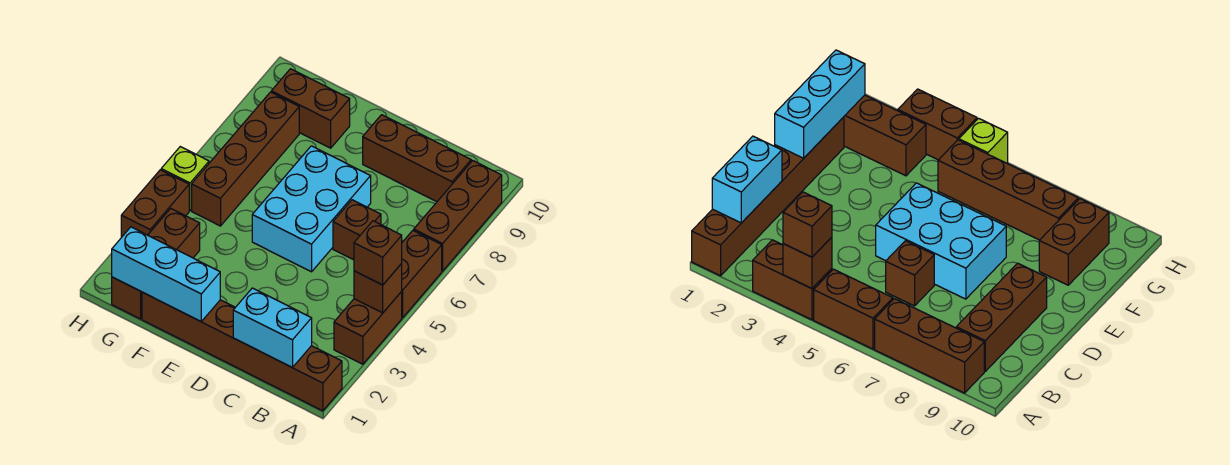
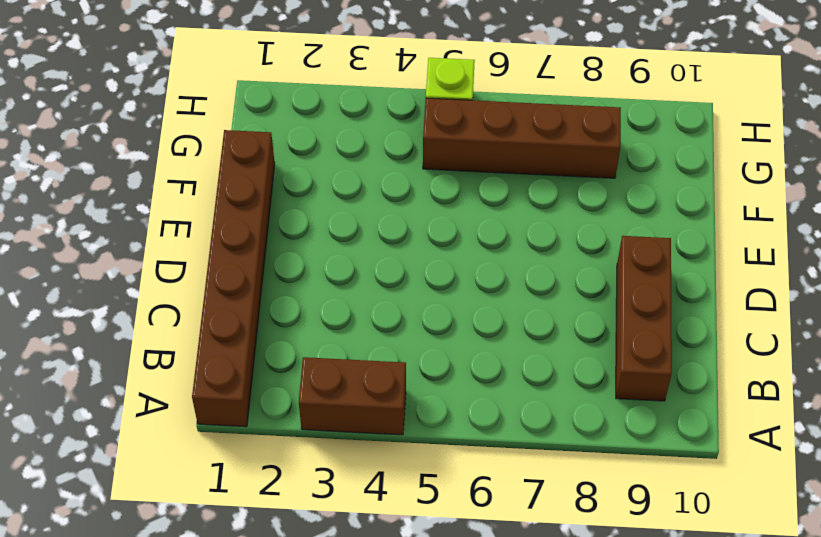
none -> brown 1x2 brick [401,230,442,318]
none -> brown 1x3 brick [414,161,502,271]
none -> brown 1x1 brick [333,200,381,260]

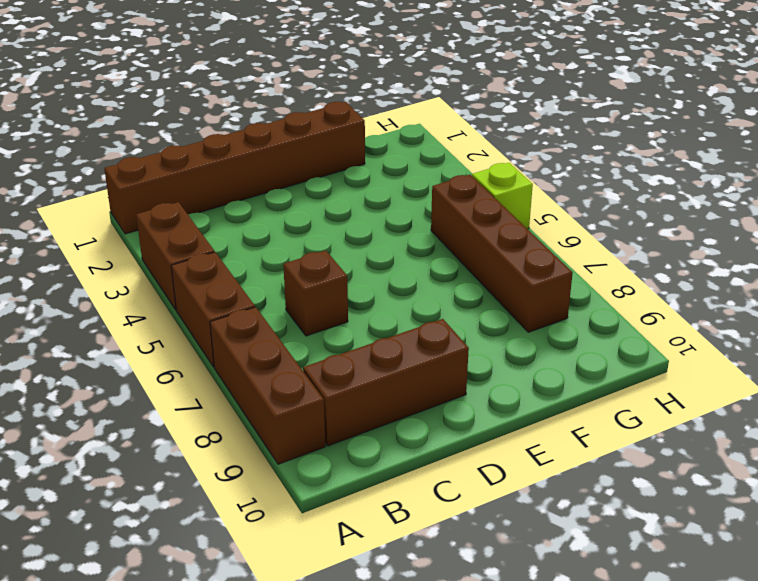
none -> cyan 2x3 brick [252,146,371,272]
none -> brown 1x2 brick [271,69,350,148]
none -> brown 1x3 brick [112,209,200,319]

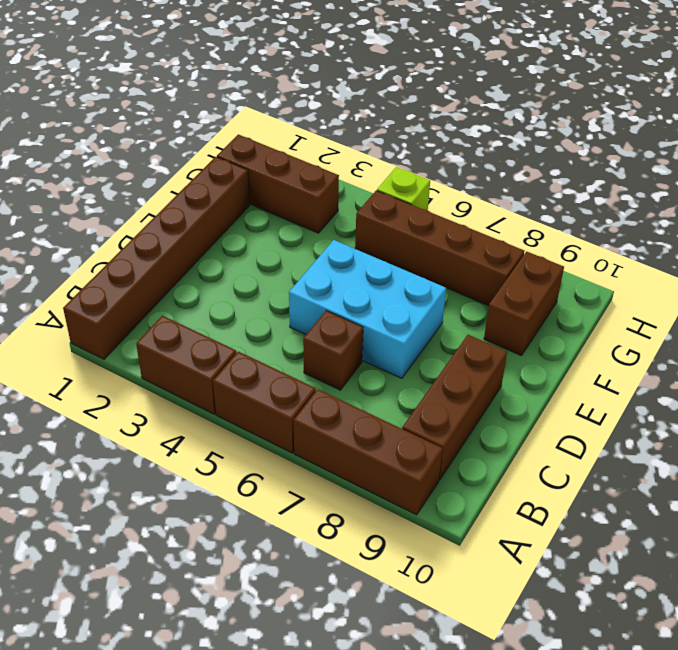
none -> brown 1x2 brick [121,170,189,238]
none -> brown 1x1 brick [354,264,402,313]
none -> cyan 1x2 brick [233,288,312,367]

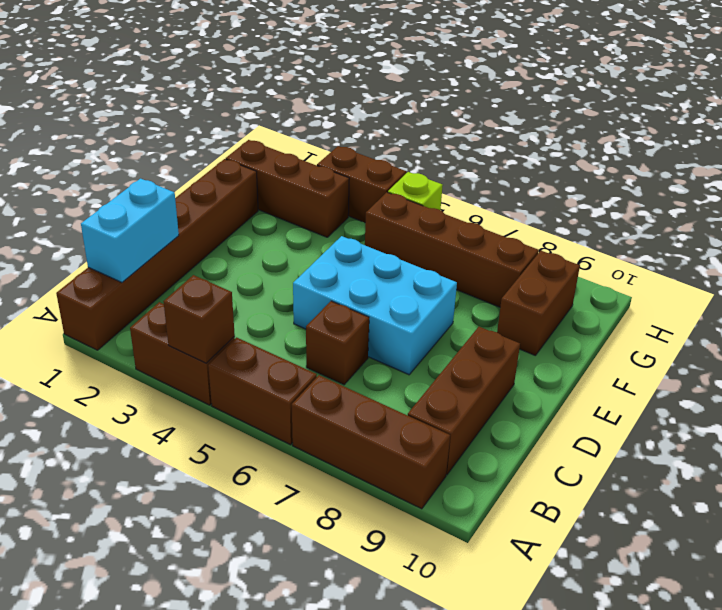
none -> cyan 1x3 brick [112,227,220,321]
none -> brown 1x1 brick [354,221,402,285]

